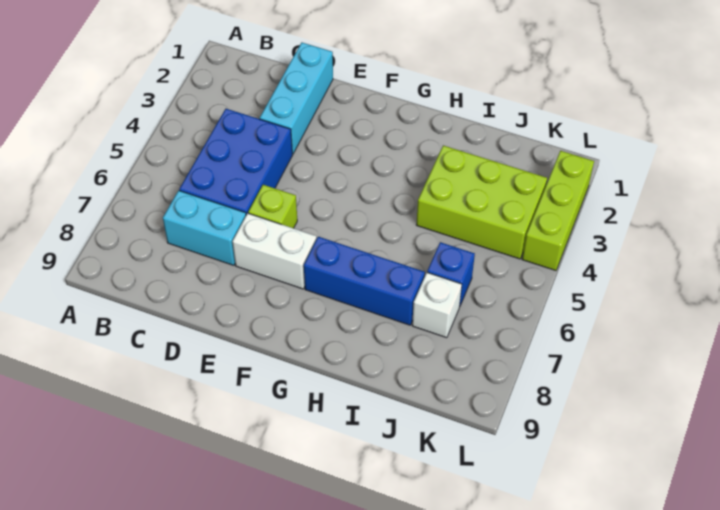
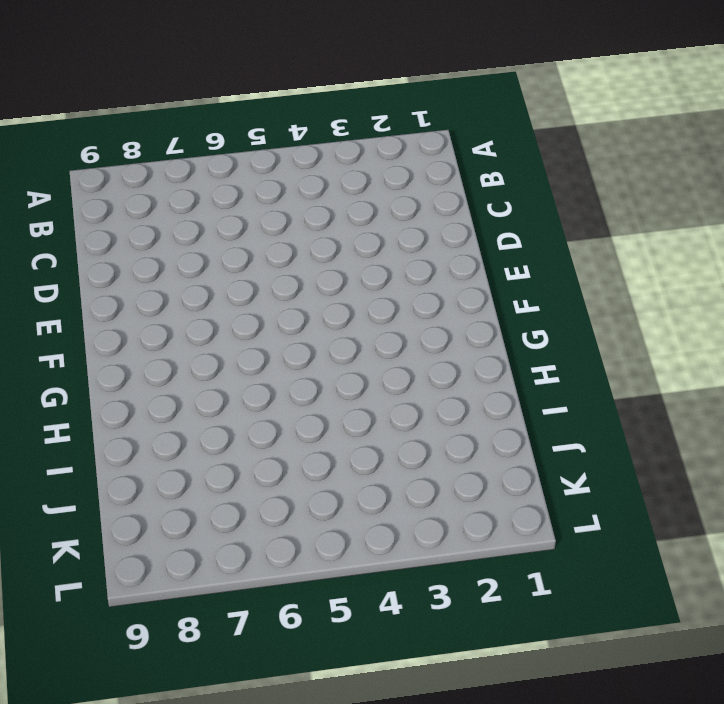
none -> blue 2x3 brick [179,109,293,215]
none -> cyan 1x2 brick [163,190,246,265]

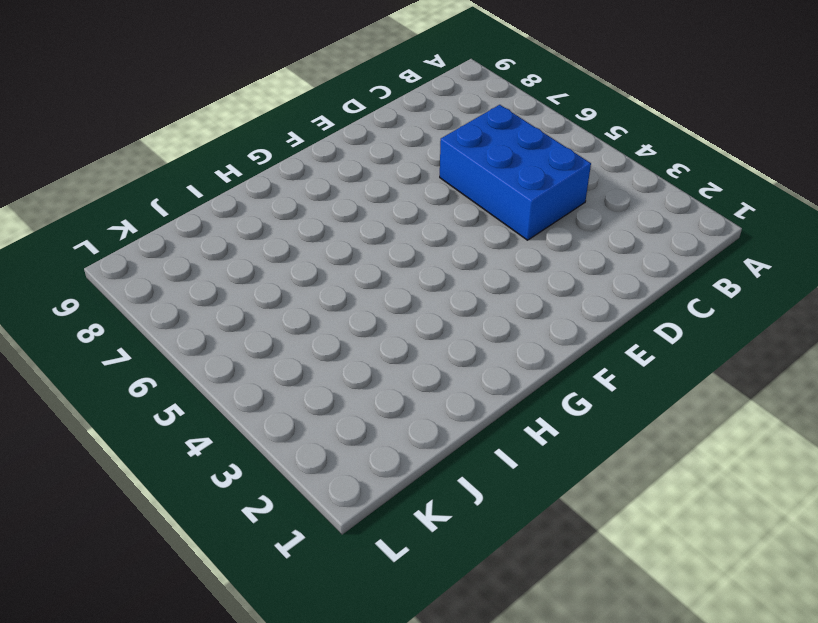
none -> cyan 1x2 brick [163,190,246,265]
none -> cyan 1x3 brick [260,43,333,154]

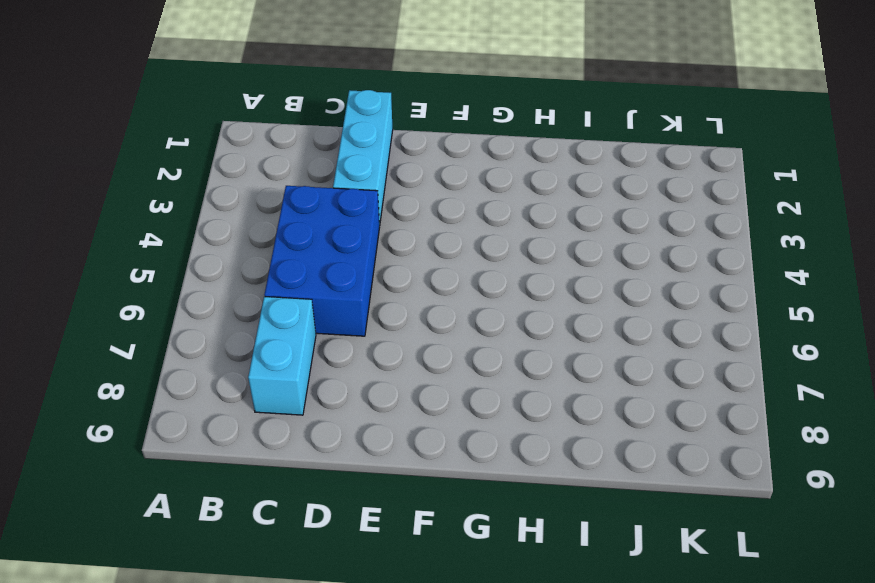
cyan 1x2 brick [248,297,316,415] -> cyan 1x2 brick turned to [163,190,246,265]
none -> lime 1x1 brick [248,185,297,228]
none -> white 1x2 brick [232,213,316,289]

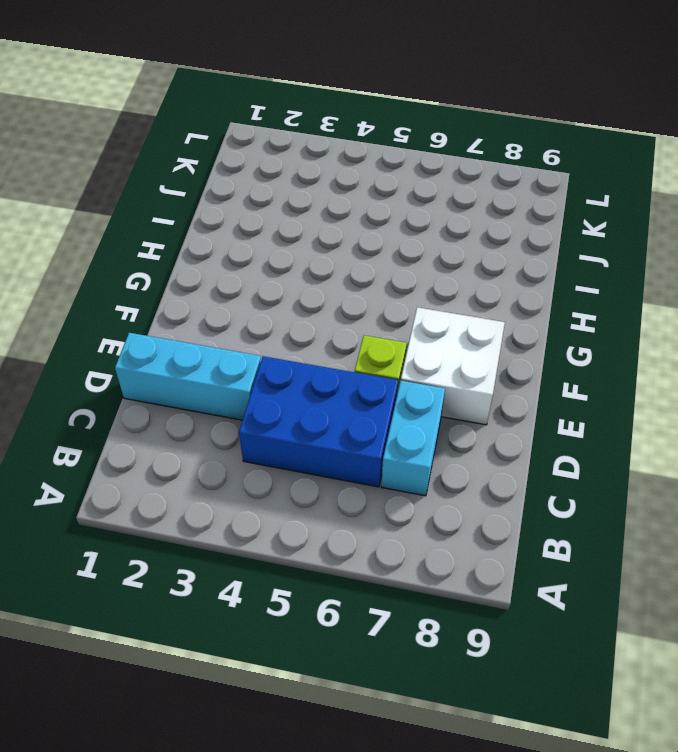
white 2x2 brick [401,307,505,425] -> white 1x2 brick [232,213,316,289]
none -> blue 1x3 brick [304,237,425,325]
none -> lime 2x3 brick [416,145,547,259]

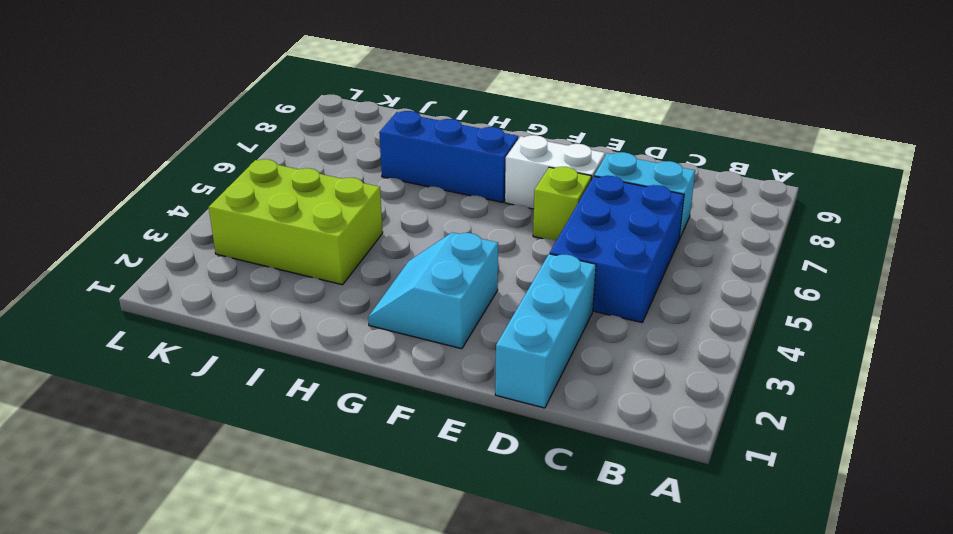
cyan 2x2 slope [368,232,498,349] -> none
none -> blue 1x1 brick [427,242,475,307]
none -> white 1x1 brick [412,273,462,338]

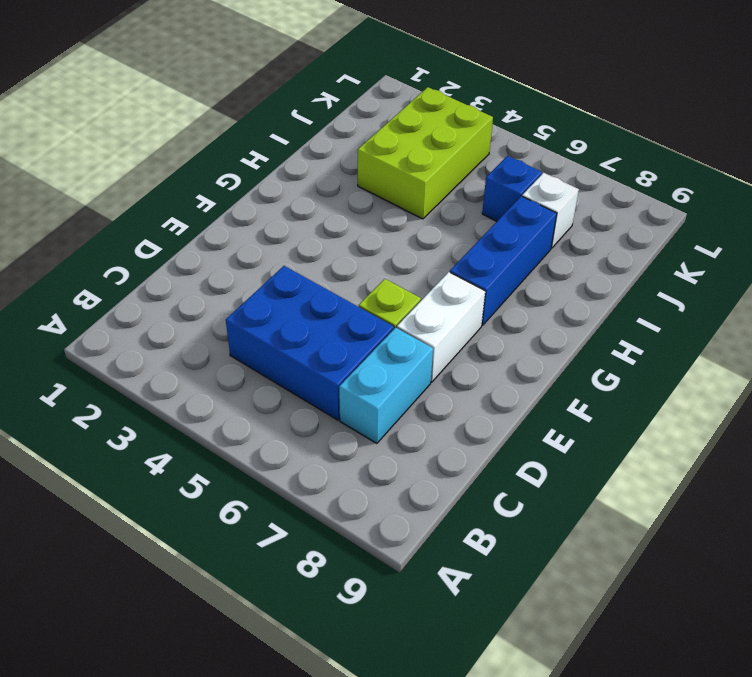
none -> cyan 1x3 brick [260,43,333,154]
none -> lime 1x3 brick [522,151,594,271]

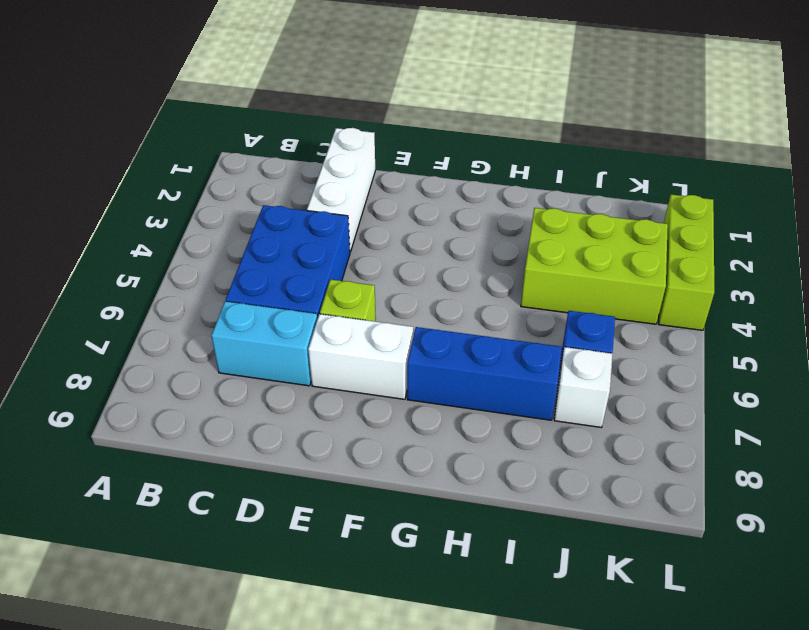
white 1x3 brick [307,128,375,252] -> cyan 1x3 brick [260,43,333,154]

